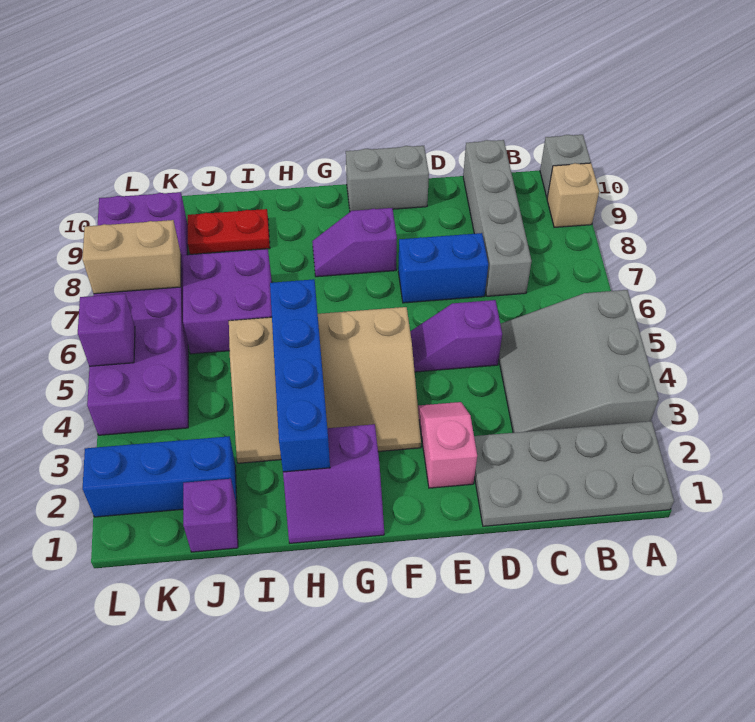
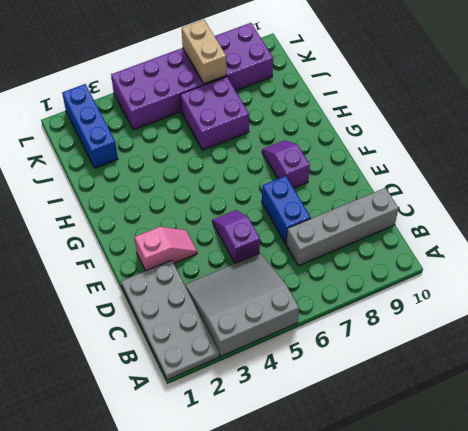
none -> tan 1x1 brick [547,163,599,227]
none -> grey 1x1 brick [540,135,591,197]
none -> grey 1x2 brick [346,146,429,212]

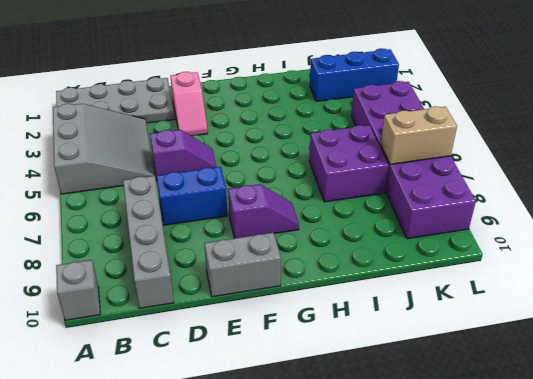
none -> tan 1x1 brick [547,163,599,227]
none -> tan 3x4 slope [229,307,421,463]
none -> purple 2x2 slope [283,424,384,543]

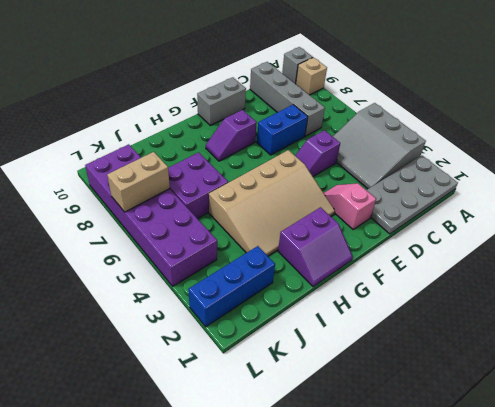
none -> red 1x2 plate [188,209,270,254]
none -> purple 1x1 brick [183,479,238,552]
none -> blue 1x4 brick [270,279,330,472]

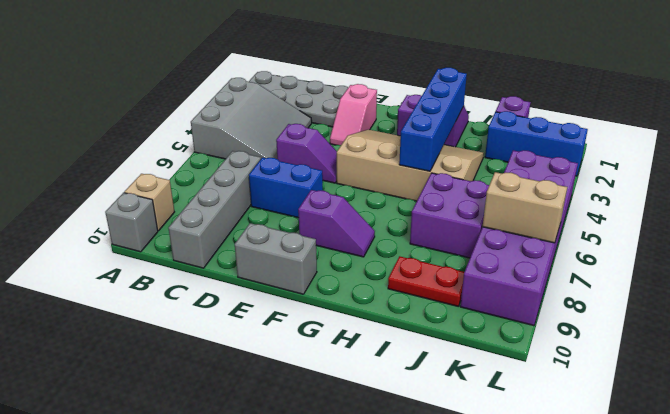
none -> purple 1x1 brick [78,294,135,366]

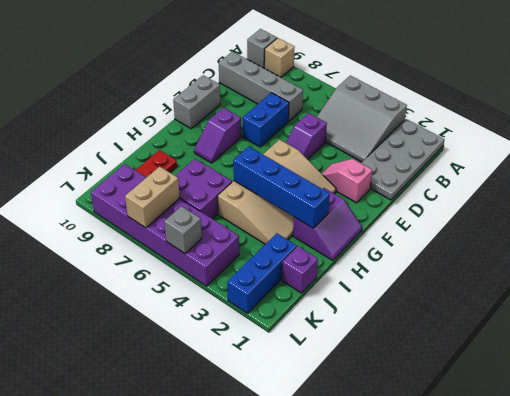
grey 1x1 brick [164,206,202,253] -> purple 1x1 brick [78,294,135,366]

